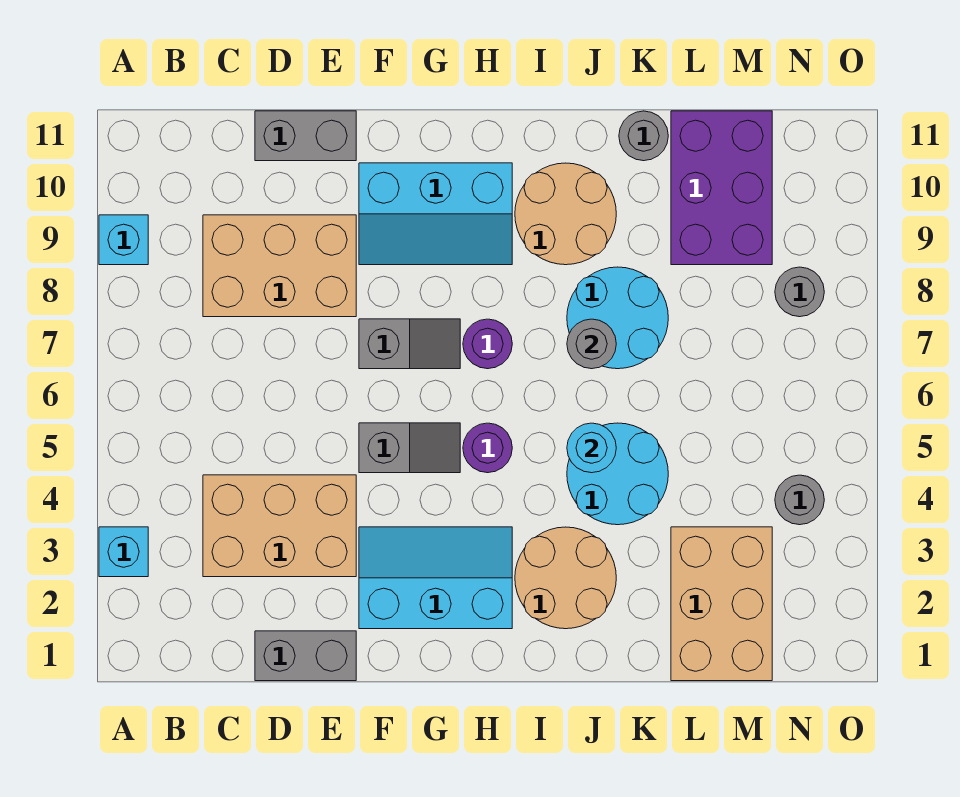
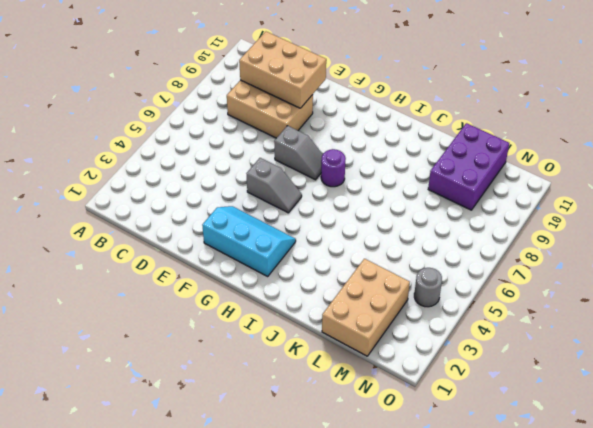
tan 2x3 brick [239,32,326,108] -> tan 2x3 brick moved to [203,475,356,577]
none -> cyan 1x1 brick [99,527,148,577]
none -> cyan 1x1 brick [99,215,148,265]
none -> grey 1x2 brick [255,631,356,681]

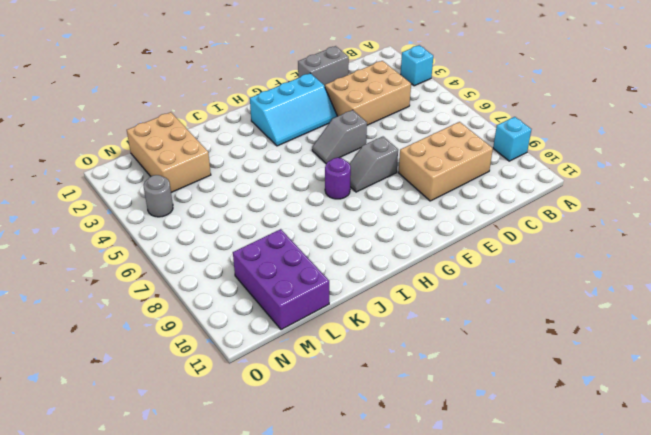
none -> grey 1x2 brick [255,111,356,161]
none -> cyan 2x3 slope [359,163,512,265]
none -> purple 1x1 round brick [463,423,512,473]

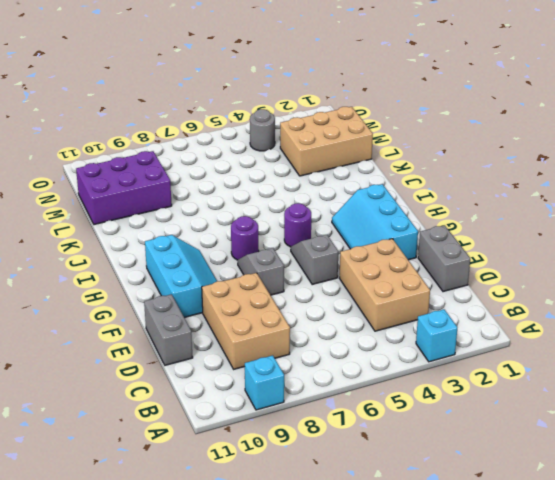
none -> tan 2x2 round brick [515,527,616,629]
none -> tan 2x2 round brick [515,163,616,265]
none -> cyan 2x2 round brick [567,423,668,525]

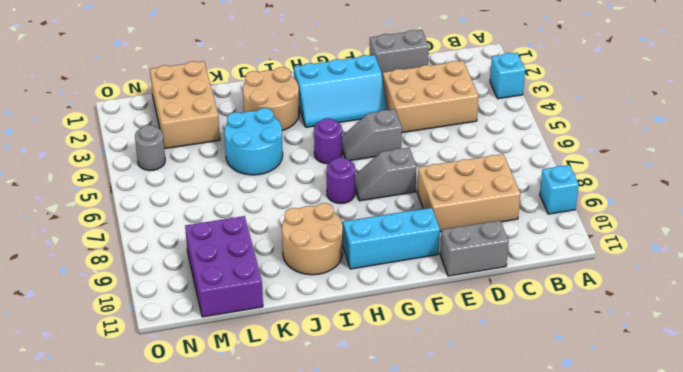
none -> cyan 2x2 round brick [567,267,668,369]
none -> grey 1x1 round brick [619,111,668,161]
none -> grey 1x1 round brick [775,267,824,317]

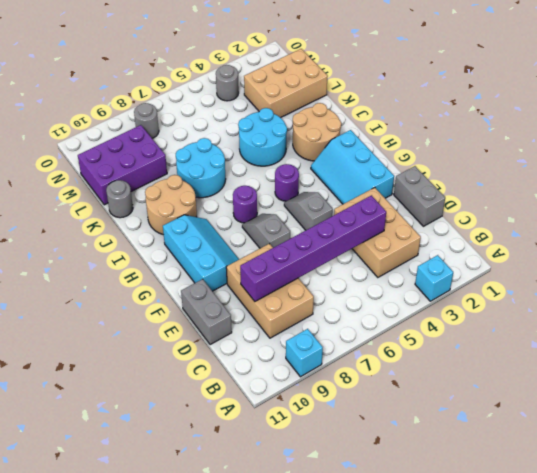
purple 1x6 brick [240,195,386,301] -> none
none -> cyan 1x1 round brick [567,423,616,473]
none -> grey 1x1 round brick [567,319,616,369]

